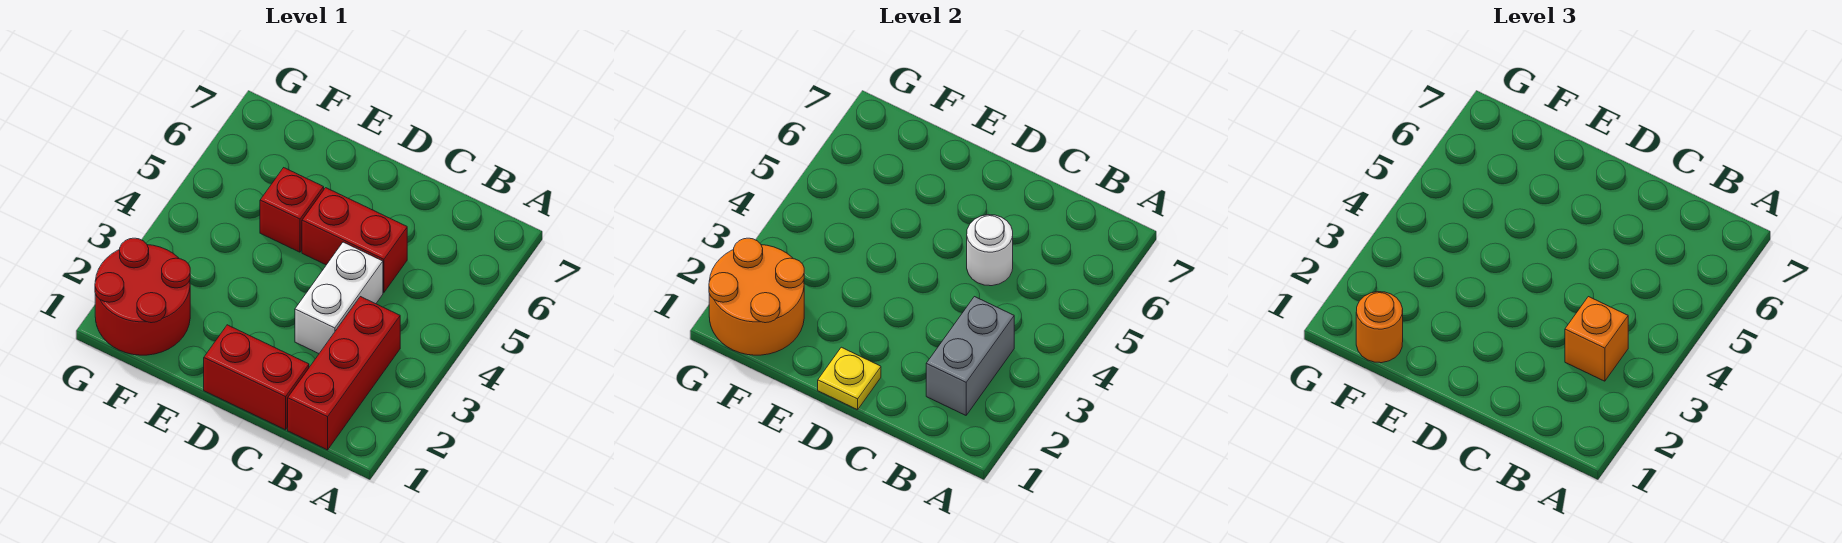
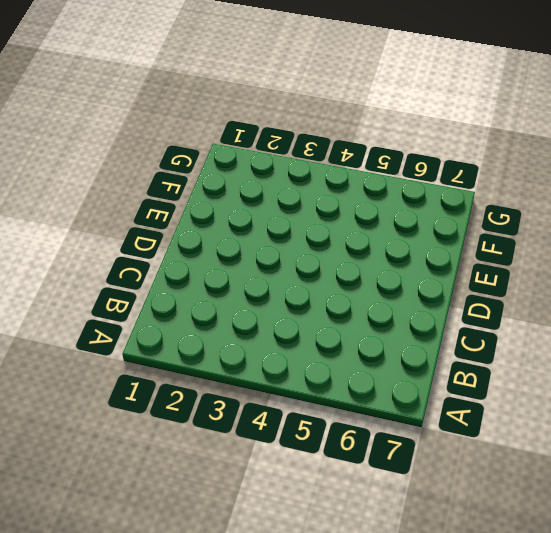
none -> red 1x3 brick [288,297,400,450]
none -> red 1x2 brick [204,325,309,430]
none -> white 1x2 brick [295,242,383,353]

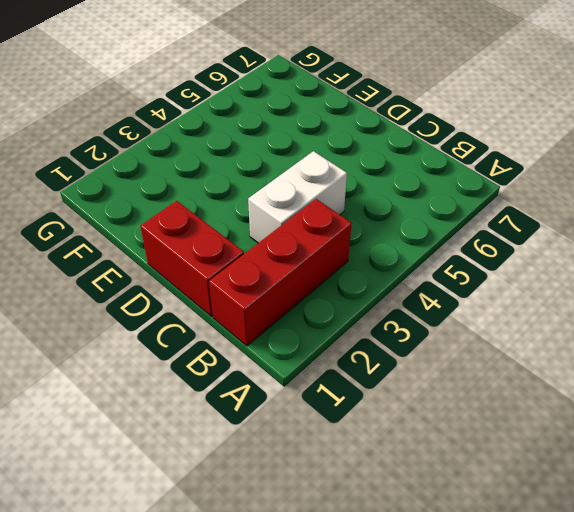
none -> red 1x2 brick [302,188,407,292]
none -> red 1x1 brick [260,168,324,252]
none -> red 2x2 round brick [95,238,190,355]

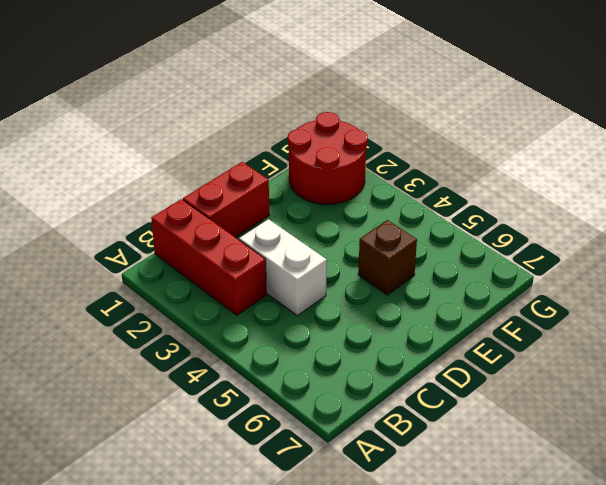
brown 1x1 brick [358,220,417,295] -> red 1x1 brick [260,168,324,252]
none -> red 1x2 brick [302,188,407,292]
none -> grey 1x2 brick [926,297,1014,415]
none -> white 1x1 round brick [967,215,1013,286]

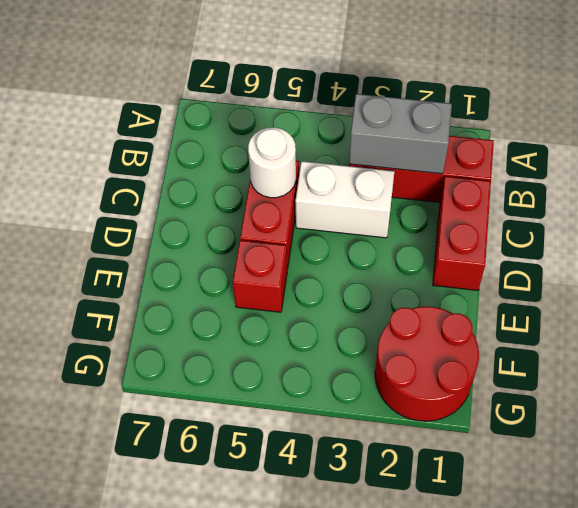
none -> yellow 1x1 plate [818,347,881,410]
none -> orange 2x2 round brick [709,238,804,355]
none -> orange 1x1 brick [1565,297,1628,381]

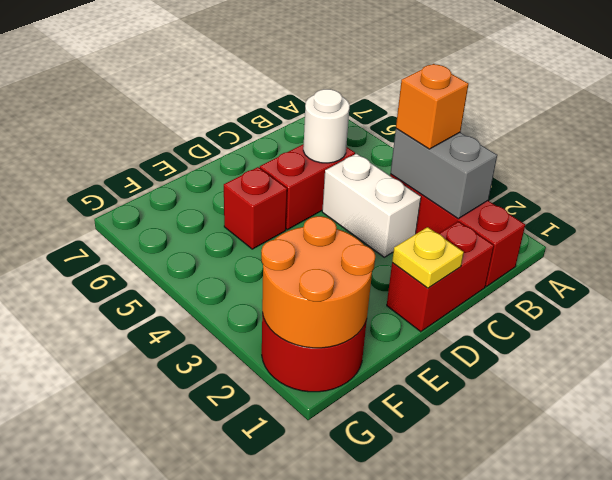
none -> orange 1x1 round brick [1356,292,1403,363]

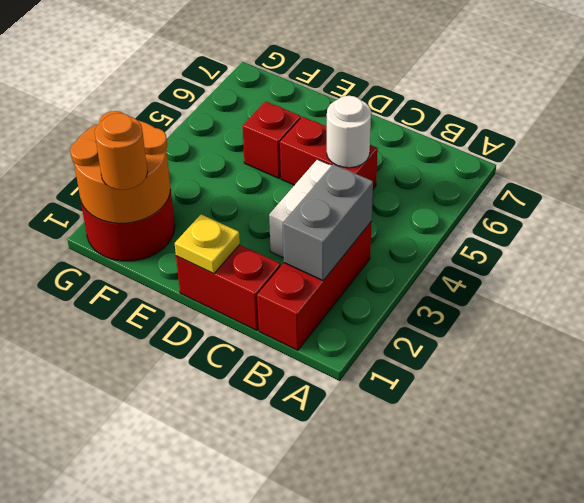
none -> orange 1x1 brick [1565,297,1628,381]

